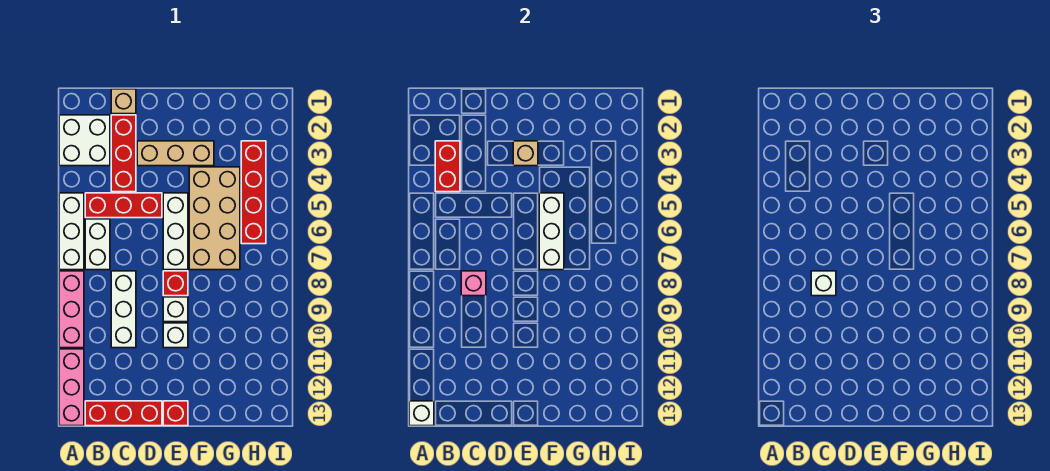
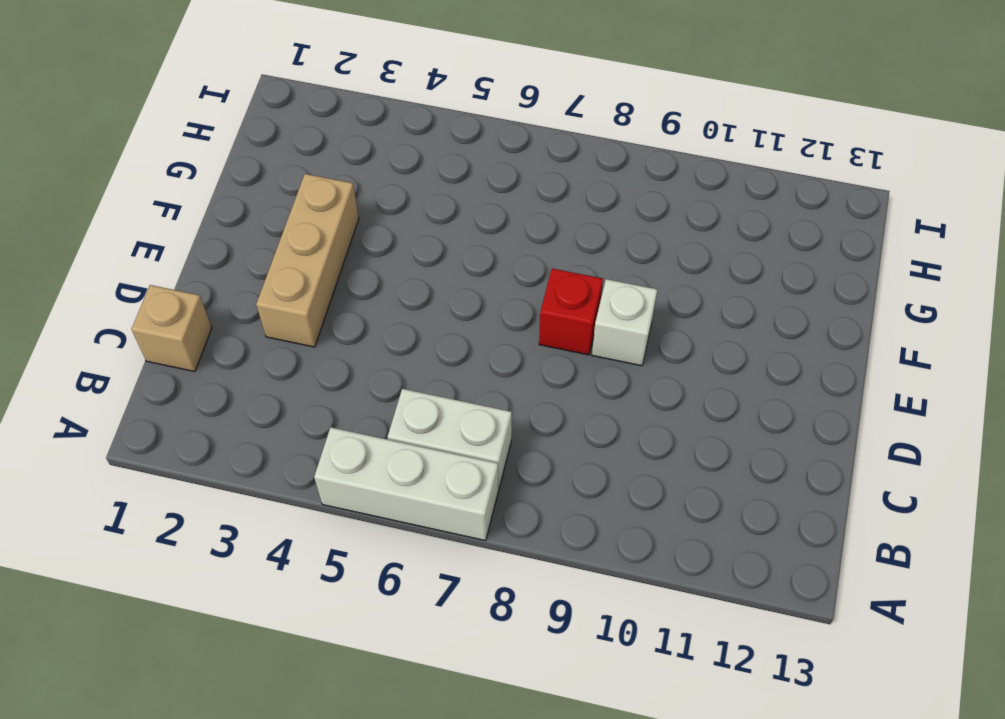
none -> white 2x2 brick [59,115,110,166]
none -> pink 1x3 brick [59,271,84,348]
none -> pink 1x3 brick [59,349,84,426]

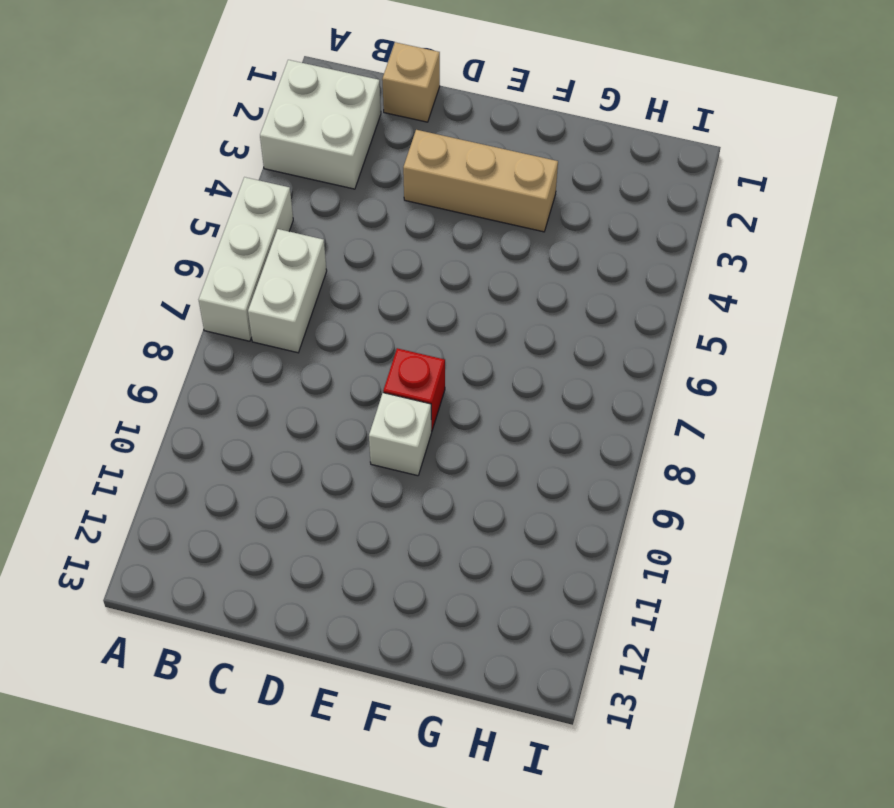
none -> pink 1x3 brick [59,271,84,348]
none -> pink 1x3 brick [59,349,84,426]
none -> red 1x3 brick [85,193,162,218]

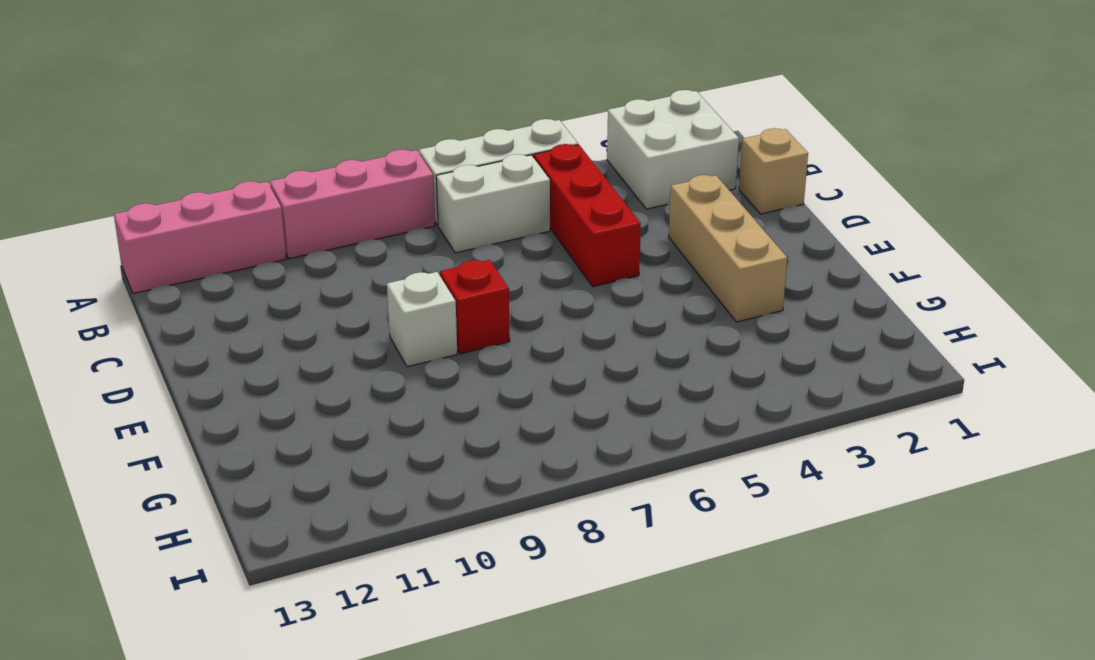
none -> red 1x3 brick [85,401,162,426]
none -> red 1x3 brick [111,115,136,192]
none -> white 1x3 brick [111,271,136,348]

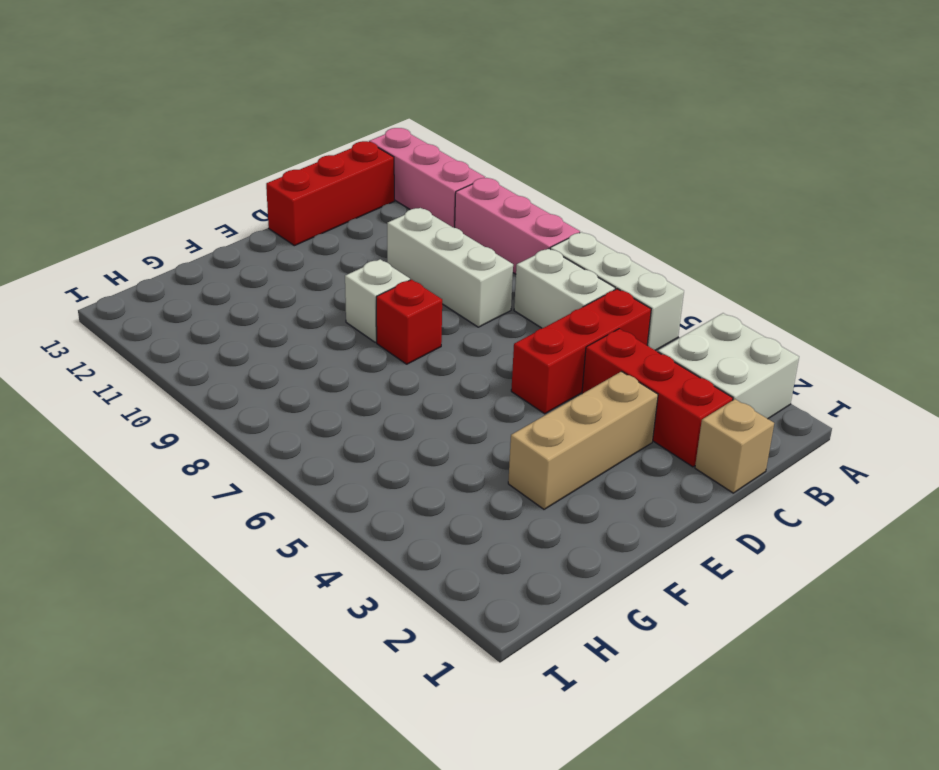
none -> white 1x3 brick [163,193,188,270]
none -> white 1x1 brick [163,323,188,348]
none -> red 1x1 brick [163,401,188,426]

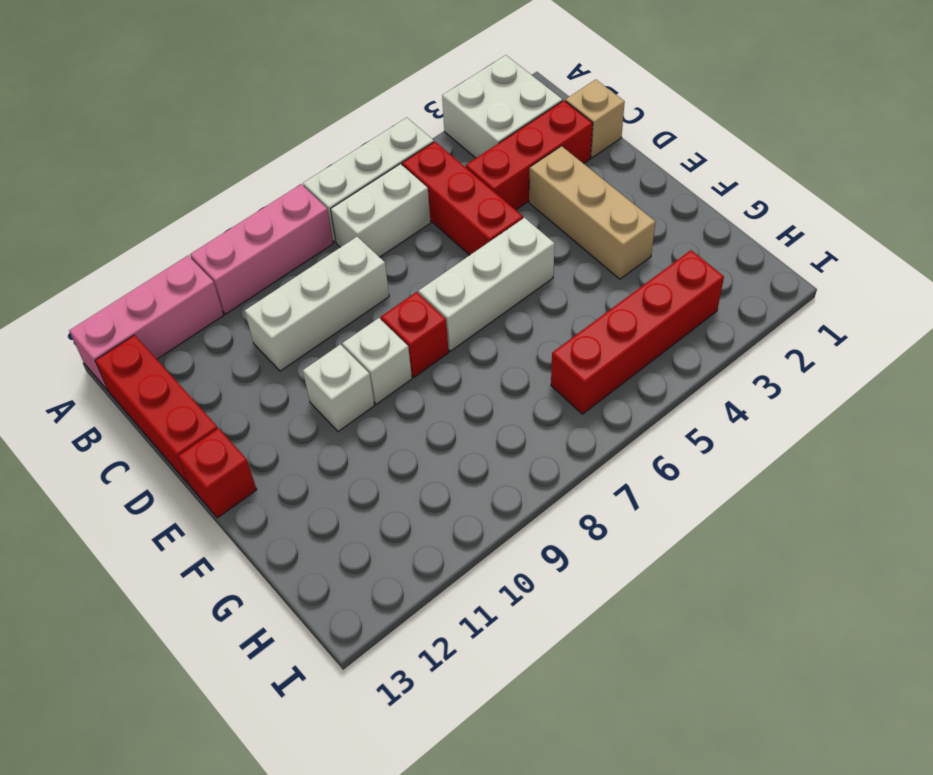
none -> tan 2x4 brick [189,167,240,270]
none -> white 1x1 brick [409,401,434,426]
none -> red 1x2 brick [435,141,460,192]

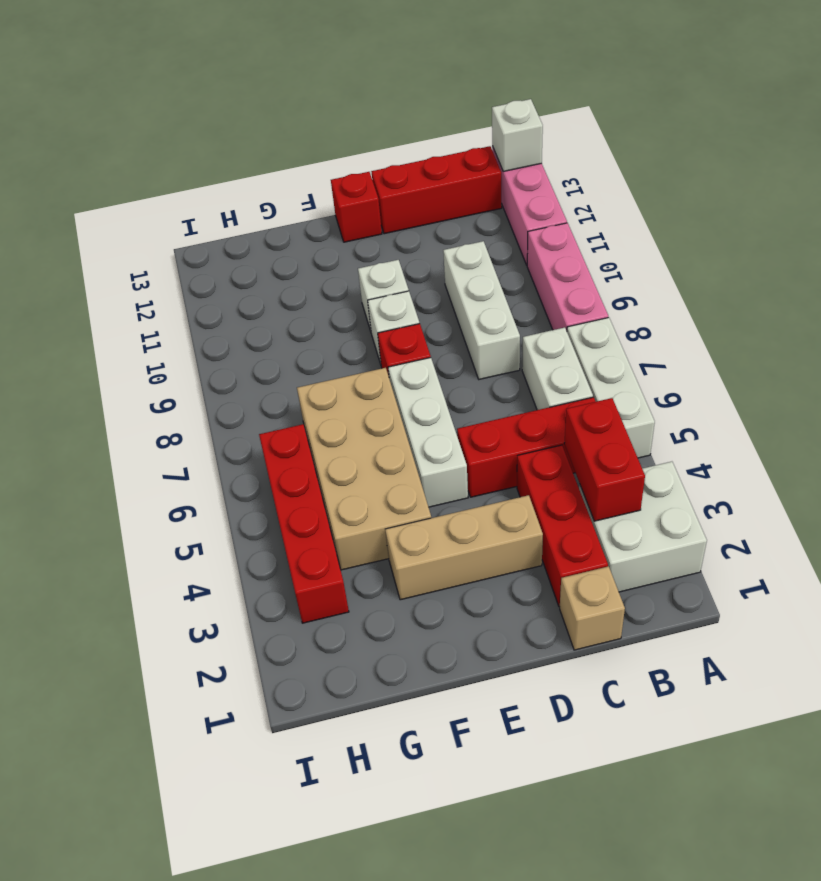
none -> pink 1x1 brick [461,271,486,296]
none -> tan 1x1 brick [513,141,538,166]
none -> white 1x3 brick [539,193,564,270]

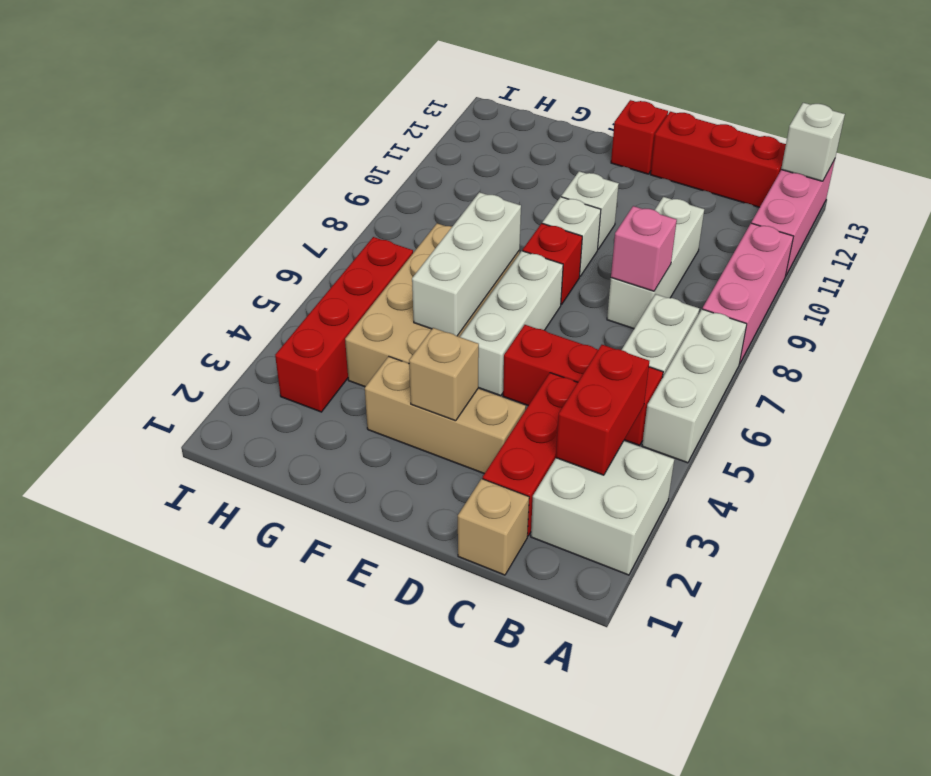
none -> white 1x1 brick [811,271,836,296]

